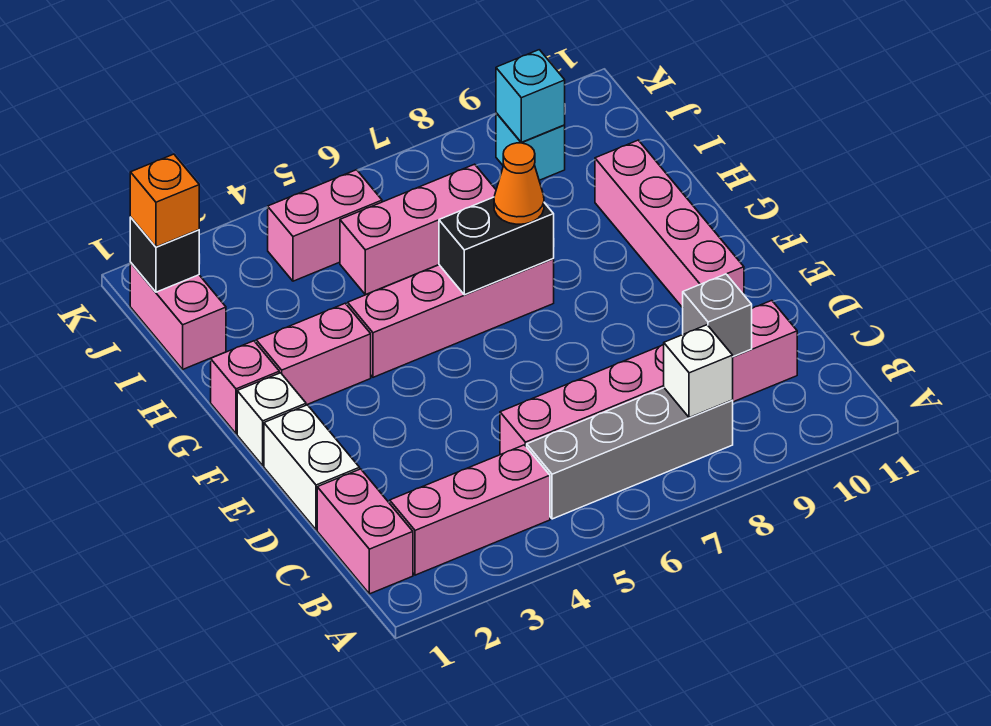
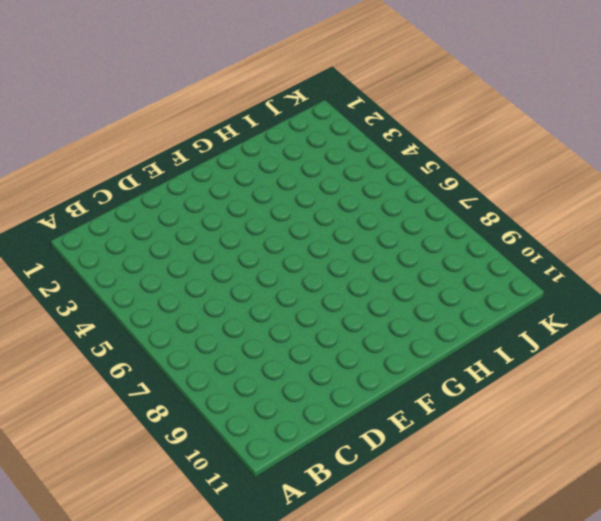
none -> pink 1x2 brick [317,469,413,594]
none -> pink 1x3 brick [390,445,550,575]
none -> grey 1x4 brick [527,388,733,519]

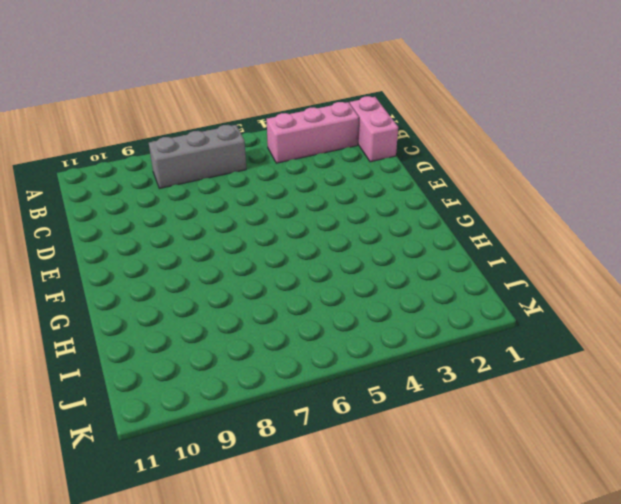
grey 1x3 brick [149,125,246,189] -> grey 1x4 brick [527,388,733,519]
none -> pink 1x6 brick [500,301,797,455]
none -> white 1x2 brick [264,405,360,530]
none -> pink 1x4 brick [595,140,744,308]

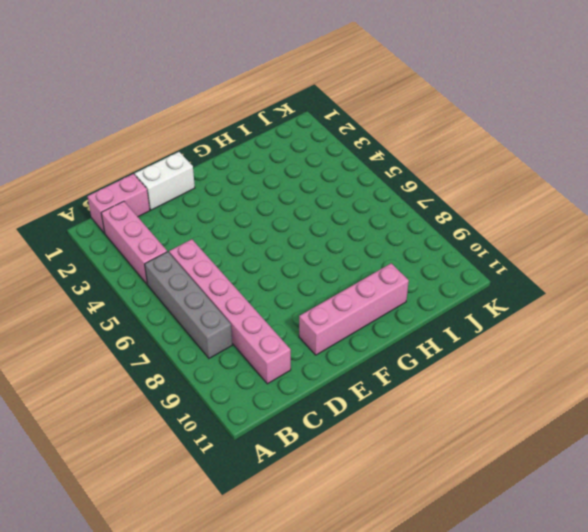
none -> white 1x1 brick [237,373,306,466]
none -> pink 1x1 brick [211,341,279,434]
none -> pink 1x2 brick [256,303,371,405]

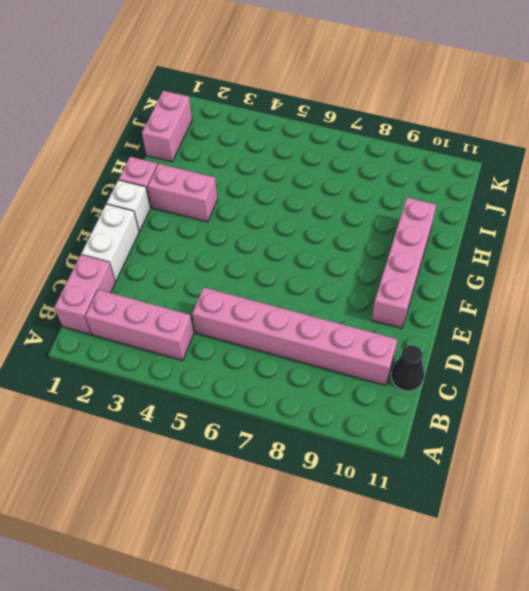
black 1x1 cone [391,345,424,391] -> none
none -> grey 1x4 brick [527,388,733,519]
none -> pink 1x4 brick [348,259,554,377]
none -> pink 1x3 brick [340,164,496,295]

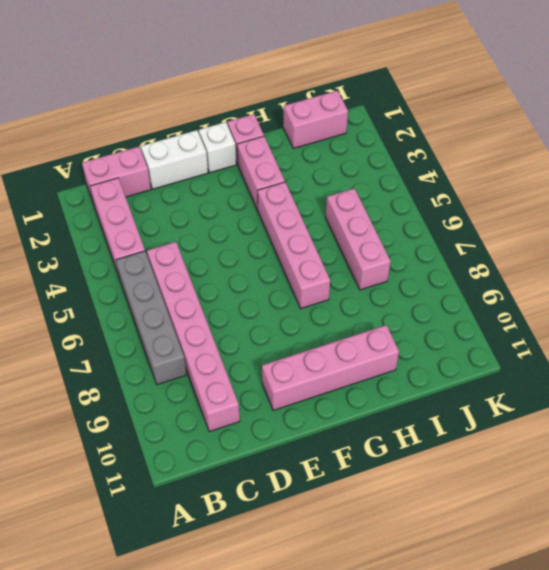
none -> pink 1x2 brick [268,170,382,281]
none -> cyan 1x1 brick [496,113,565,180]
none -> white 1x1 brick [664,325,733,418]

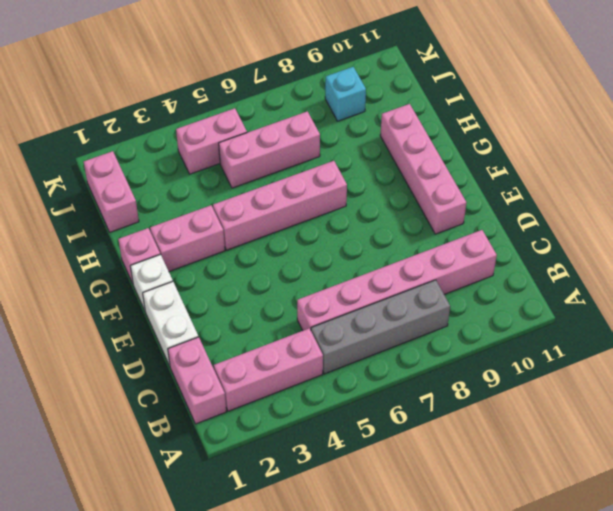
none -> white 1x1 brick [664,325,733,418]
none -> grey 1x1 brick [683,274,752,357]
none -> black 1x2 brick [439,197,554,295]

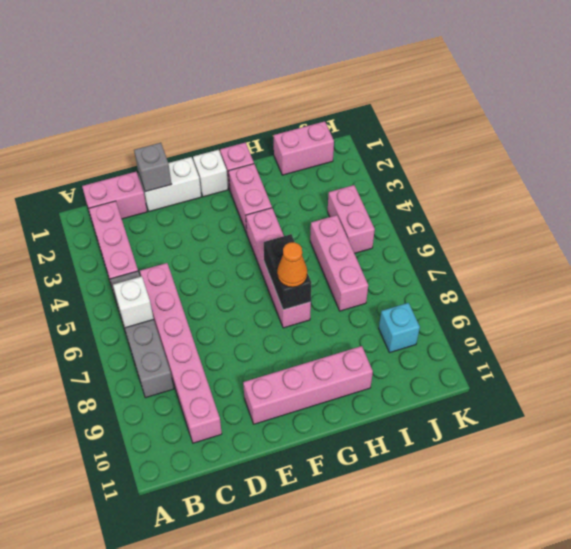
white 1x1 brick [113,276,154,328] -> white 1x1 brick moved to [664,325,733,418]
grey 1x1 brick [134,143,172,192] -> grey 1x1 brick moved to [683,274,752,357]
none -> black 1x1 brick [130,217,199,292]
none -> cyan 1x1 brick [496,50,565,142]
none -> orange 1x1 brick [130,154,199,247]

